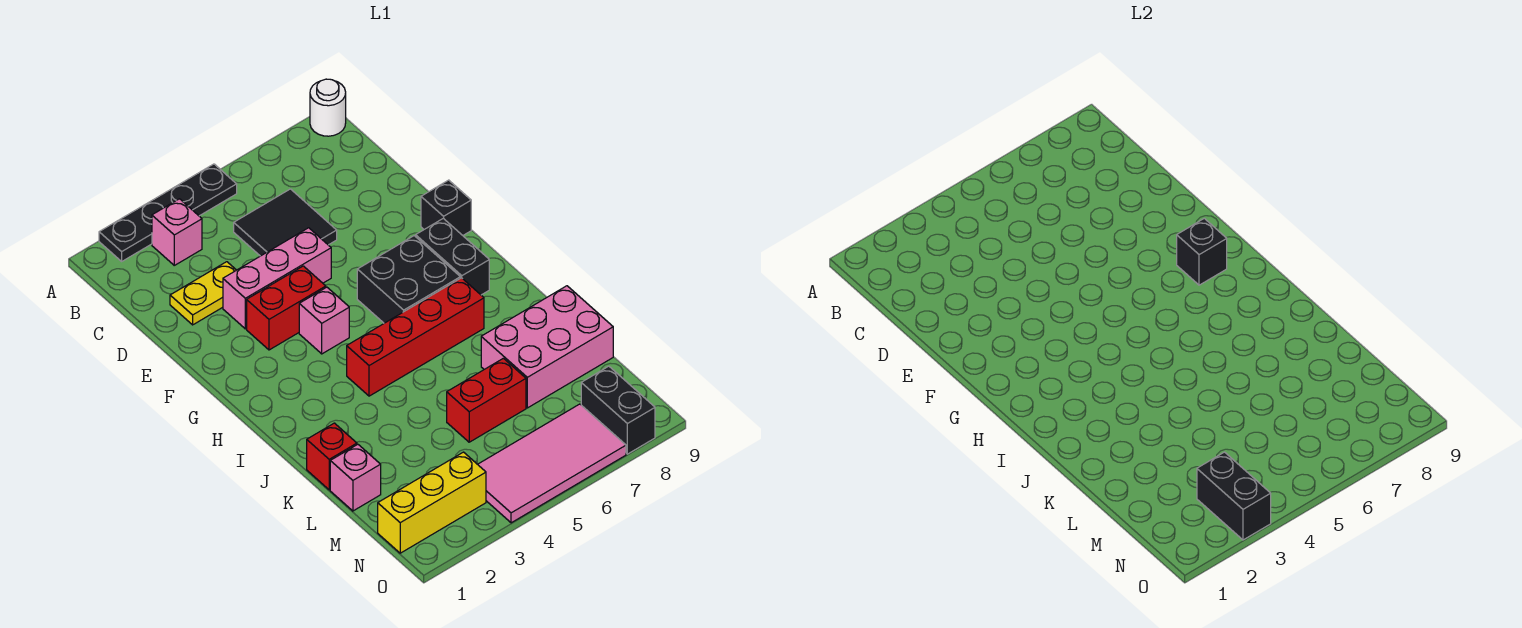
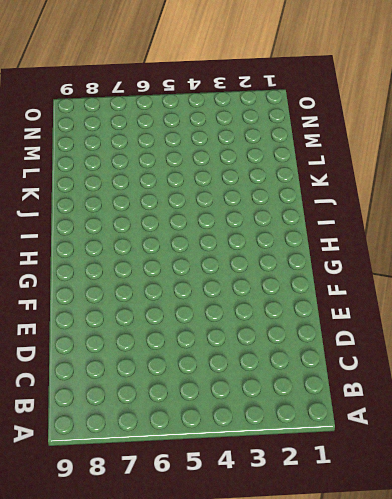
none -> black 1x4 plate [99,164,237,261]
none -> white 1x1 round brick [310,79,346,136]
none -> pink 1x1 brick [152,199,202,265]

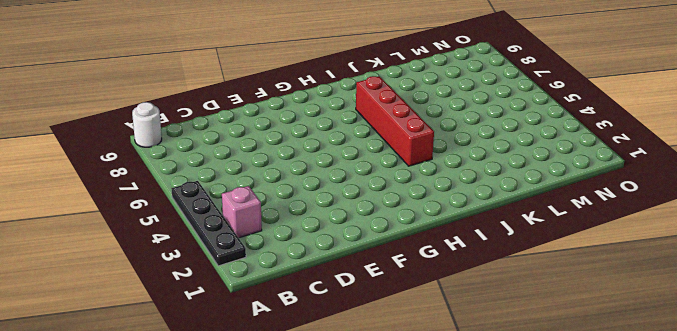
none -> black 2x2 tile [234,189,337,256]
none -> yellow 1x2 plate [170,262,236,325]
none -> pink 1x3 brick [223,228,331,329]

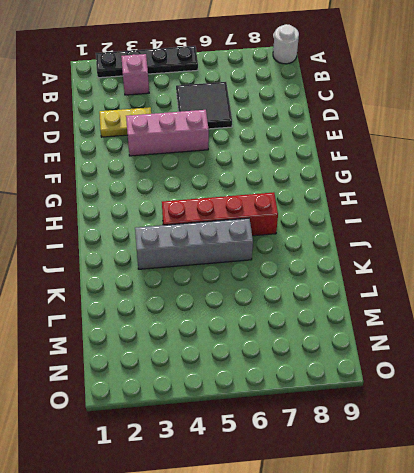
grey 1x4 brick [135,218,253,269] -> none
none -> red 1x2 brick [247,266,326,350]
none -> black 1x1 brick [421,180,471,235]
none -> pink 1x1 brick [299,287,349,354]

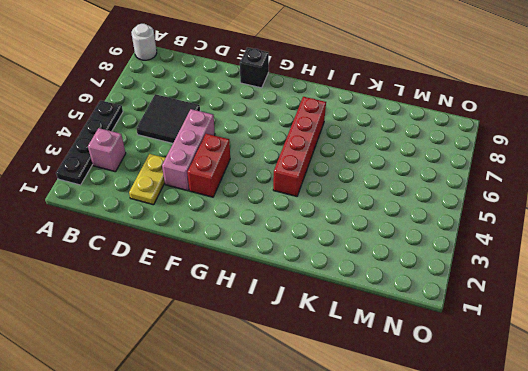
none -> pink 1x1 brick [299,287,349,354]
none -> black 2x2 brick [357,236,460,323]
none -> black 1x2 brick [416,218,489,295]

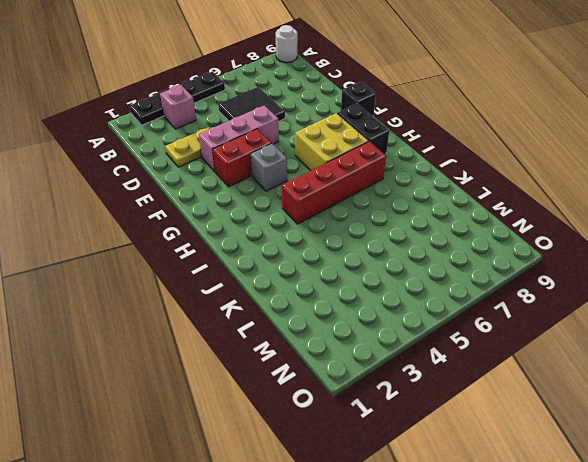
grey 1x1 brick [251,143,287,191] -> pink 1x1 brick [299,287,349,354]
yellow 2x2 brick [295,113,369,171] -> black 2x2 brick [357,236,460,323]
none -> red 1x1 brick [307,423,357,490]
none -> pink 2x3 brick [481,286,613,408]
none -> pink 1x1 brick [330,444,381,511]

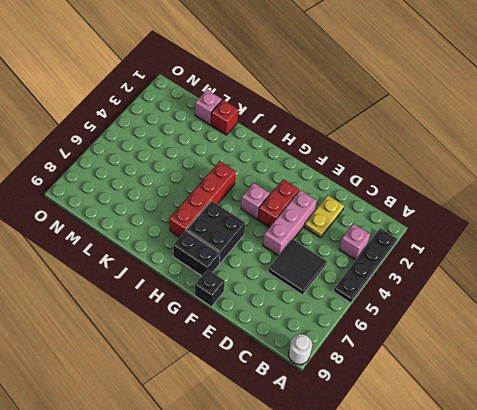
none -> pink 2x3 brick [481,286,613,408]
none -> red 1x2 brick [447,358,526,442]
none -> yellow 1x3 brick [378,452,486,553]

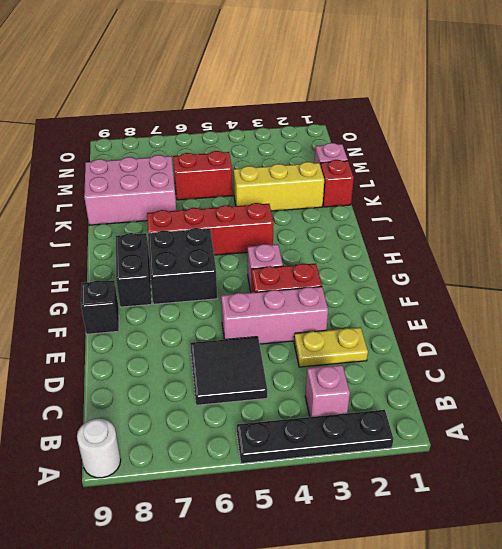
yellow 1x3 brick [234,162,324,211] -> yellow 1x3 brick moved to [378,452,486,553]
none -> pink 2x4 tile [478,404,626,523]
none -> black 1x2 brick [581,366,655,454]
none -> black 1x1 brick [1177,218,1227,285]

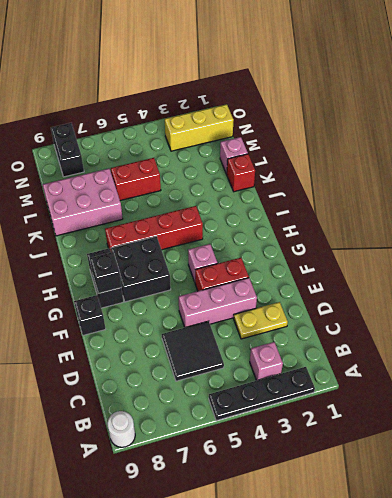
none -> pink 2x4 tile [478,404,626,523]
none -> black 1x2 brick [1197,452,1271,540]

